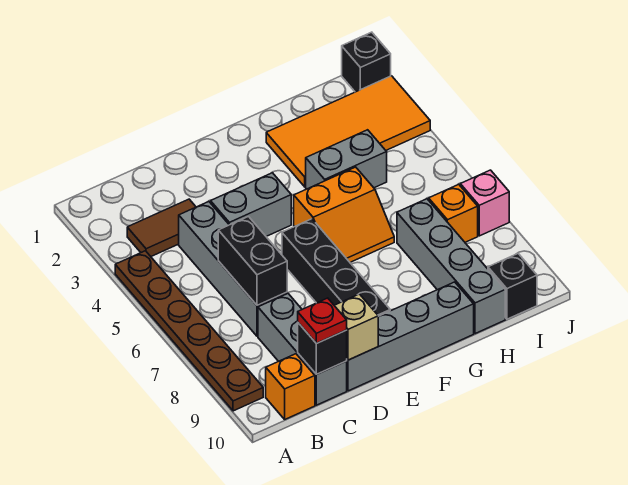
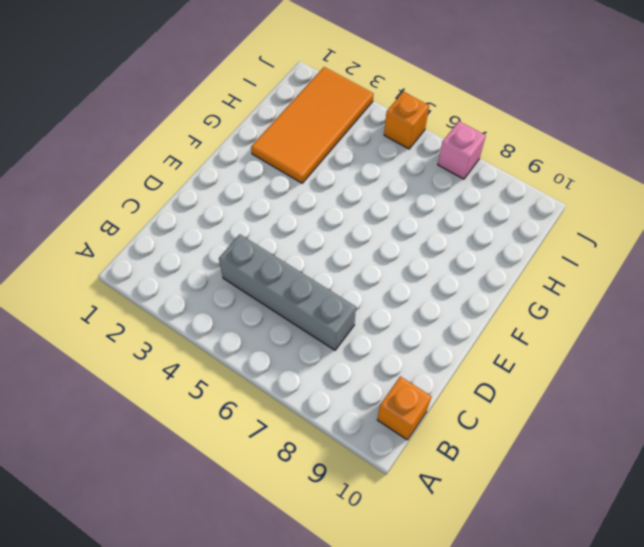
orange 1x1 brick [384,92,429,149] -> orange 1x1 brick moved to [429,184,478,242]
none -> brown 1x6 plate [115,251,263,411]
none -> brown 1x2 tile [127,199,196,256]
none -> grey 1x3 brick [258,293,347,405]

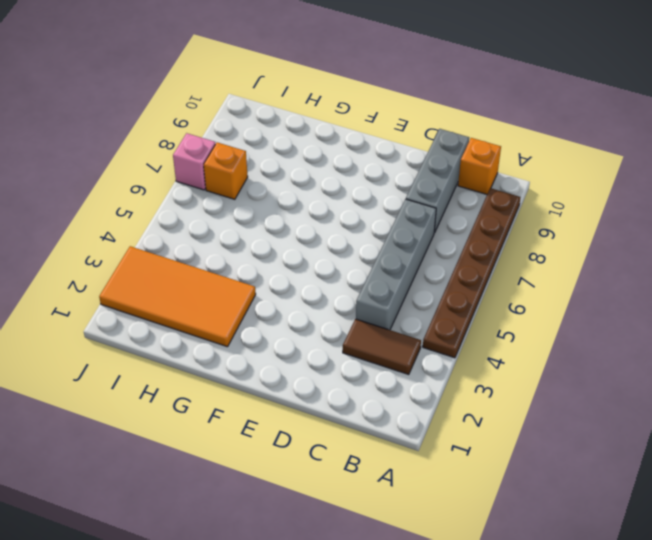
none -> grey 1x2 brick [211,173,291,236]
none -> grey 1x4 brick [347,282,474,391]
none -> black 1x4 brick [282,219,390,316]

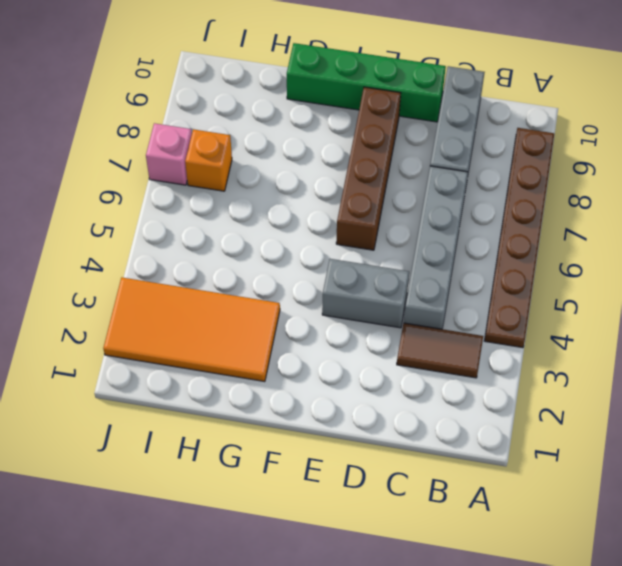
green 1x4 brick [287,43,446,122] -> grey 1x4 brick [347,282,474,391]
brown 1x4 brick [336,87,401,250] -> black 1x4 brick [282,219,390,316]
none -> orange 1x1 brick [266,354,315,419]
none -> orange 2x2 slope [294,167,394,262]
none -> grey 1x2 brick [306,130,387,189]

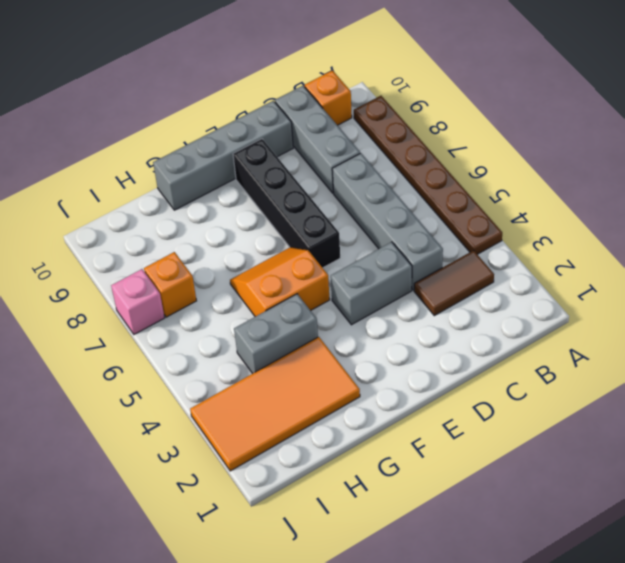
none -> grey 1x4 brick [397,199,505,334]
none -> black 1x1 brick [488,254,537,319]
none -> black 1x1 brick [342,32,391,92]

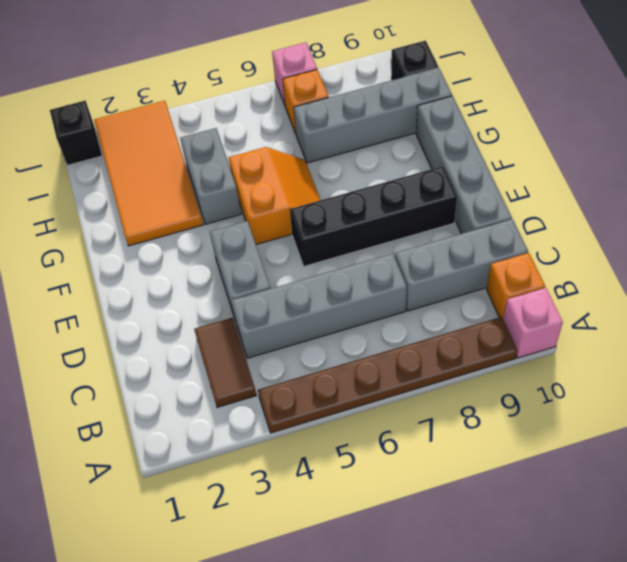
pink 1x1 brick [503,288,563,358] -> none
none -> black 1x2 brick [218,217,287,305]
none -> black 1x1 brick [298,323,347,374]
none -> tan 1x1 brick [334,294,378,360]

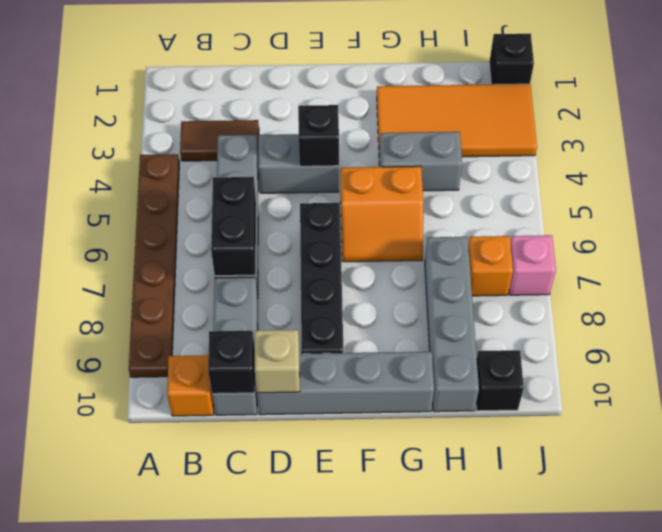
black 1x1 brick [298,105,339,166] -> none
none -> red 1x1 plate [298,298,347,343]

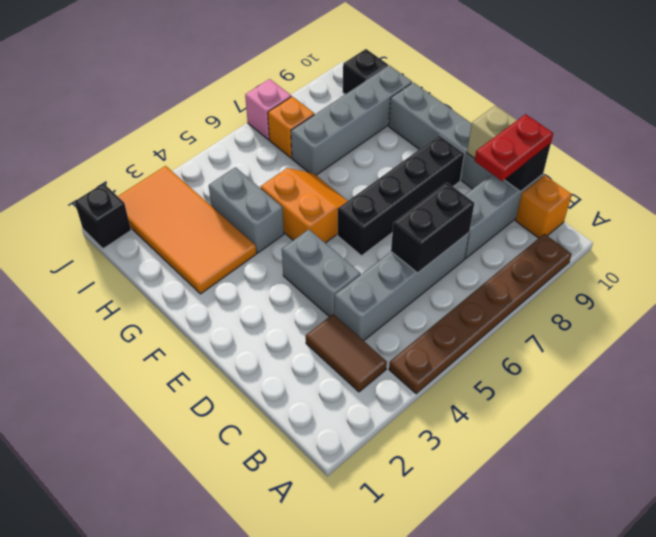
red 1x2 plate [475,114,553,181] -> red 1x1 plate [298,298,347,343]

